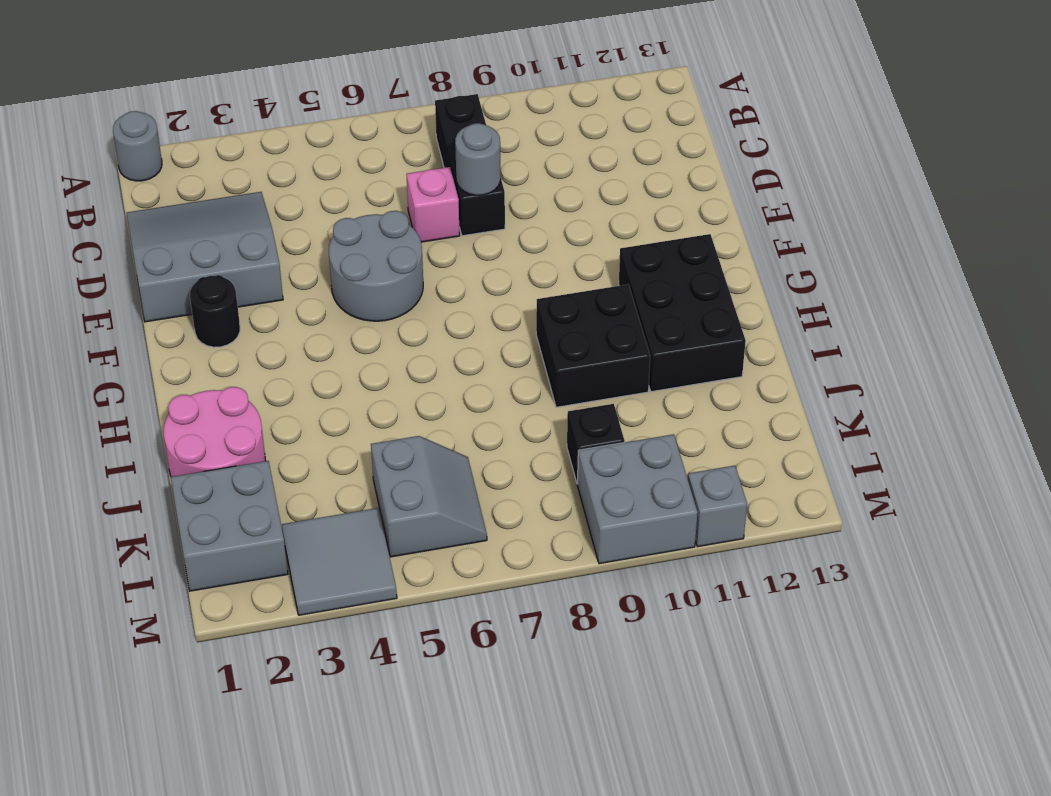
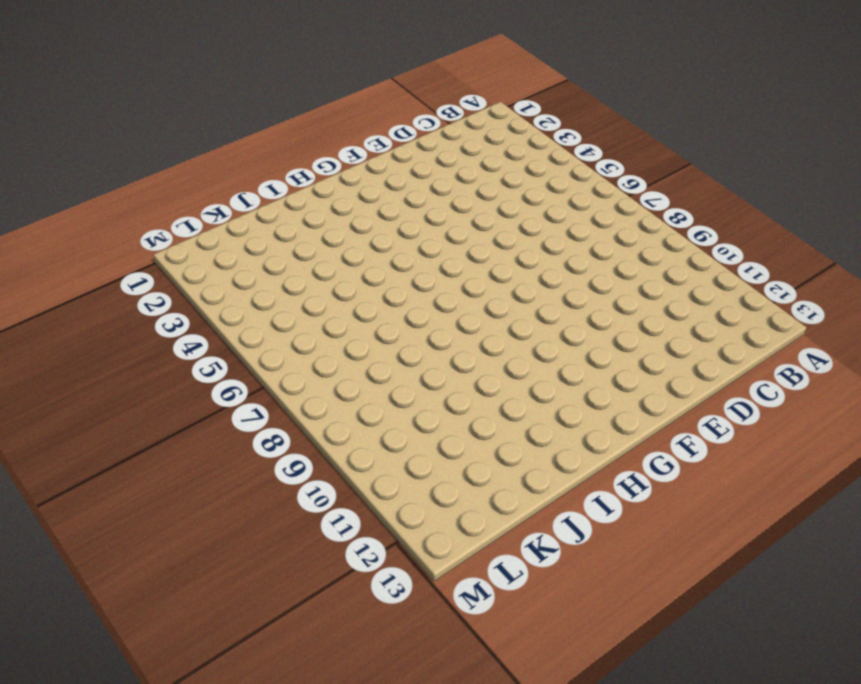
none -> grey 1x1 round brick [113,111,162,181]
none -> black 1x3 brick [435,94,505,236]
none -> grey 3x3 slope [126,192,283,322]

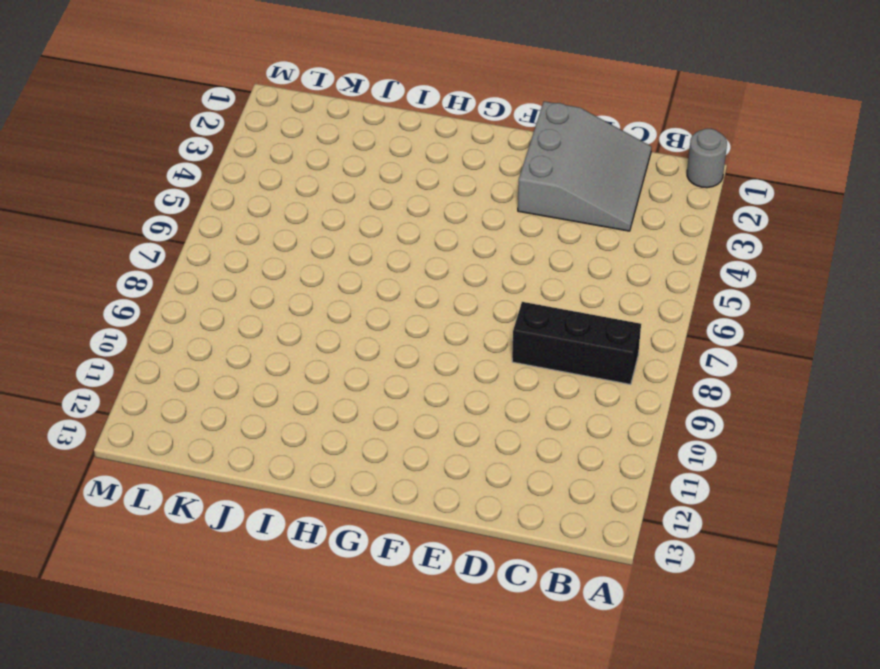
none -> pink 1x1 brick [406,167,460,242]
none -> grey 2x2 round brick [329,211,423,321]
none -> black 1x1 round brick [190,276,240,347]

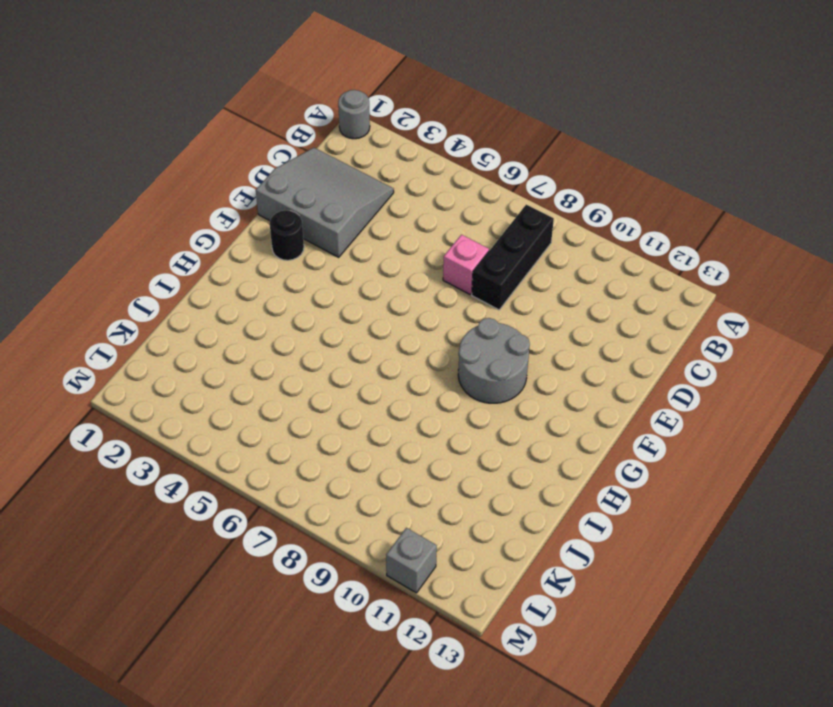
grey 2x2 round brick [458,318,530,403] -> grey 2x2 round brick moved to [329,211,423,321]
none -> black 2x3 brick [619,234,746,392]
none -> black 2x2 brick [536,284,650,407]
none -> pink 2x2 round brick [163,387,266,477]

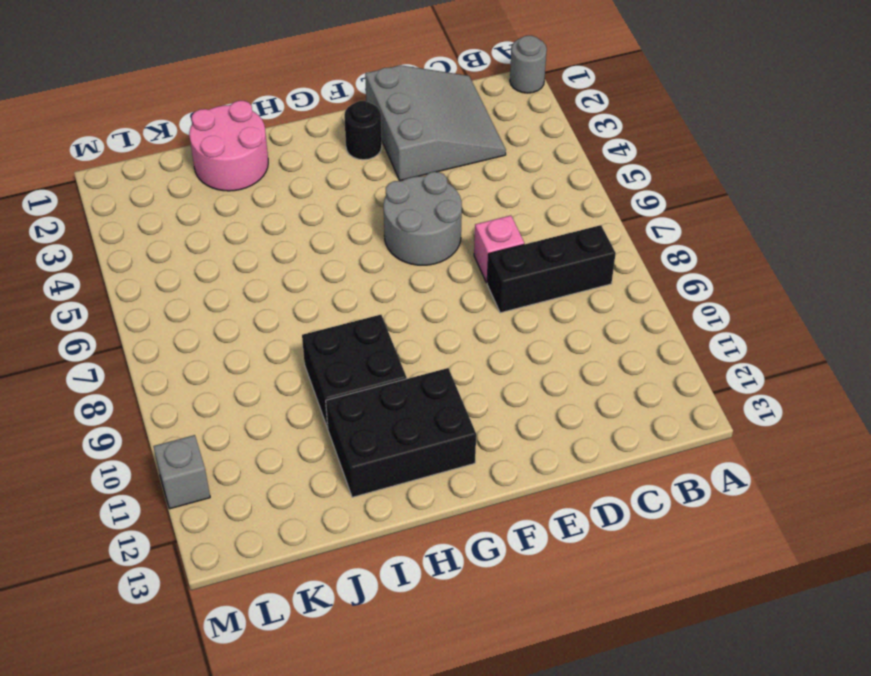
none -> grey 2x2 brick [171,461,288,591]
none -> grey 2x2 slope [371,436,487,557]
none -> black 1x1 brick [567,404,624,484]

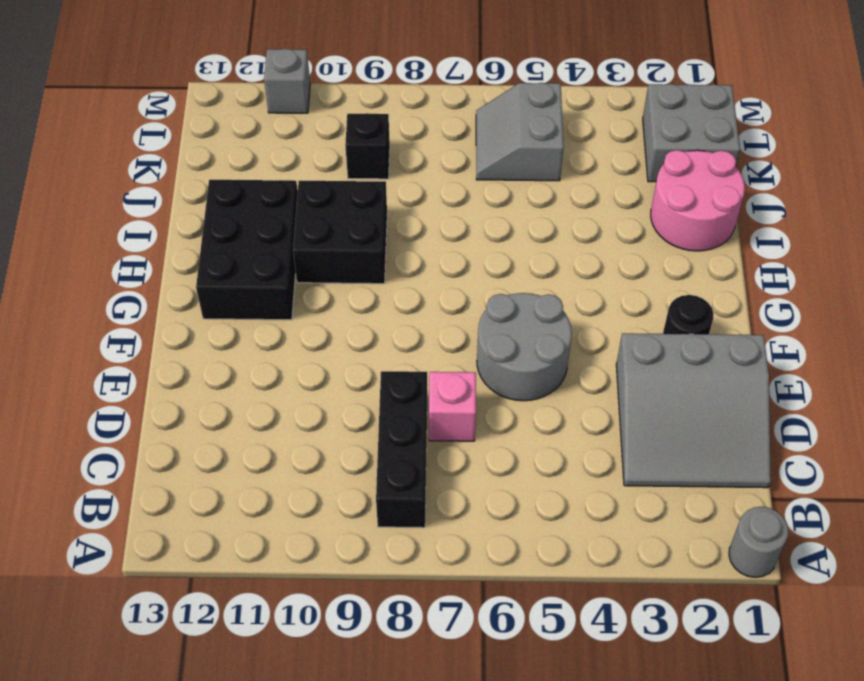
none -> grey 2x2 tile [282,508,397,615]
none -> grey 2x2 brick [577,434,698,564]
none -> grey 1x1 round brick [455,123,501,195]

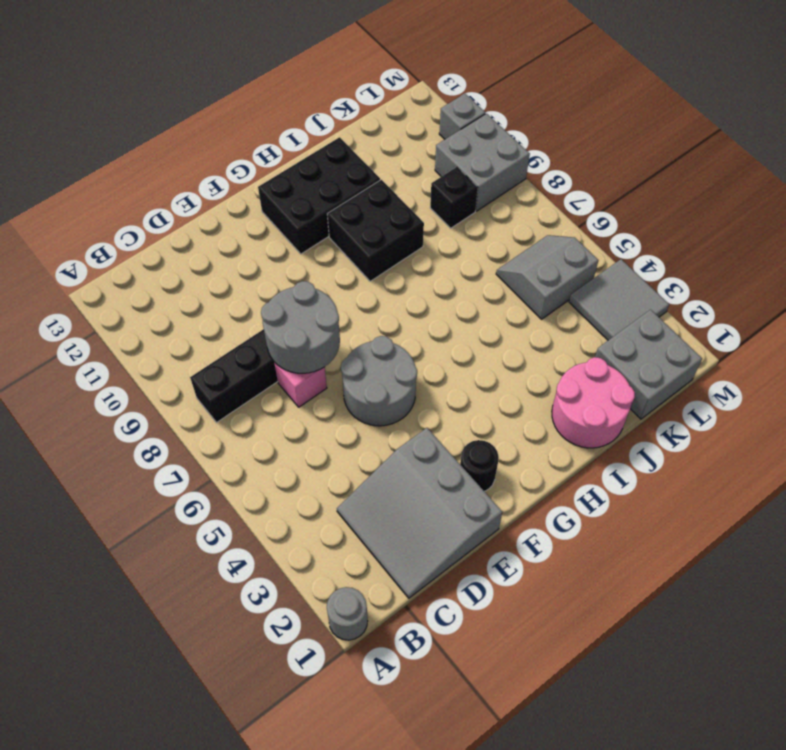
grey 2x2 round brick [261,281,340,373] -> grey 1x1 round brick [455,123,501,195]

